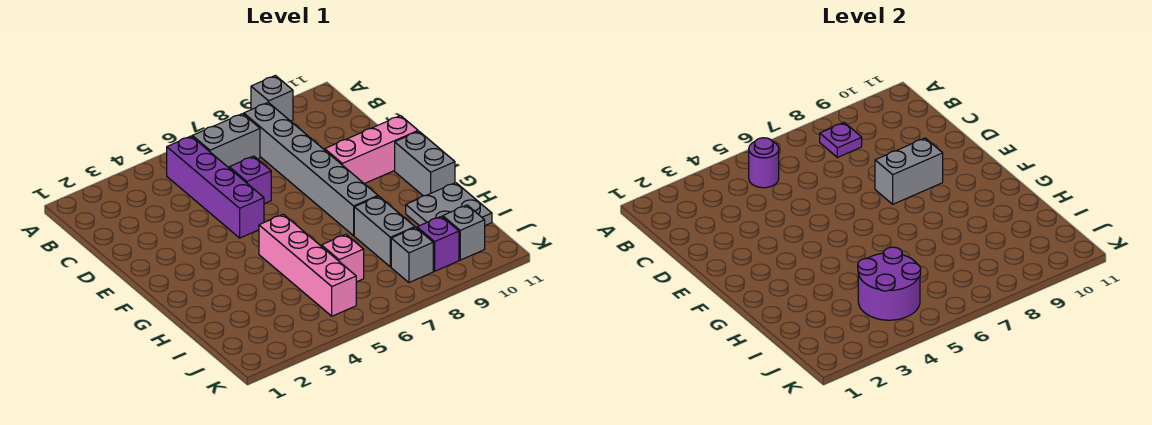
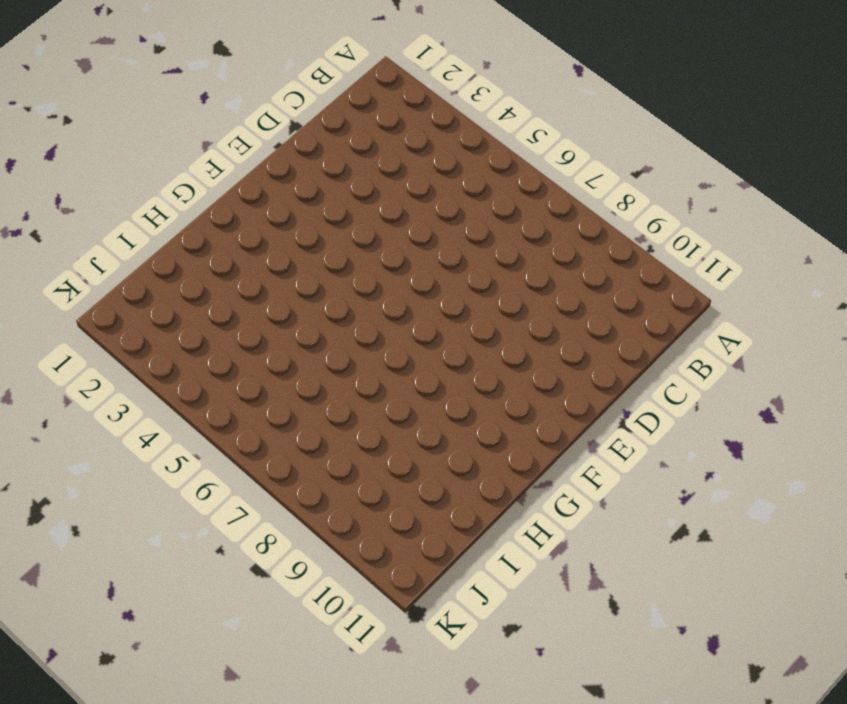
none -> grey 1x1 brick [251,76,293,121]
none -> purple 1x4 brick [166,136,264,238]
none -> grey 1x2 brick [192,114,260,168]

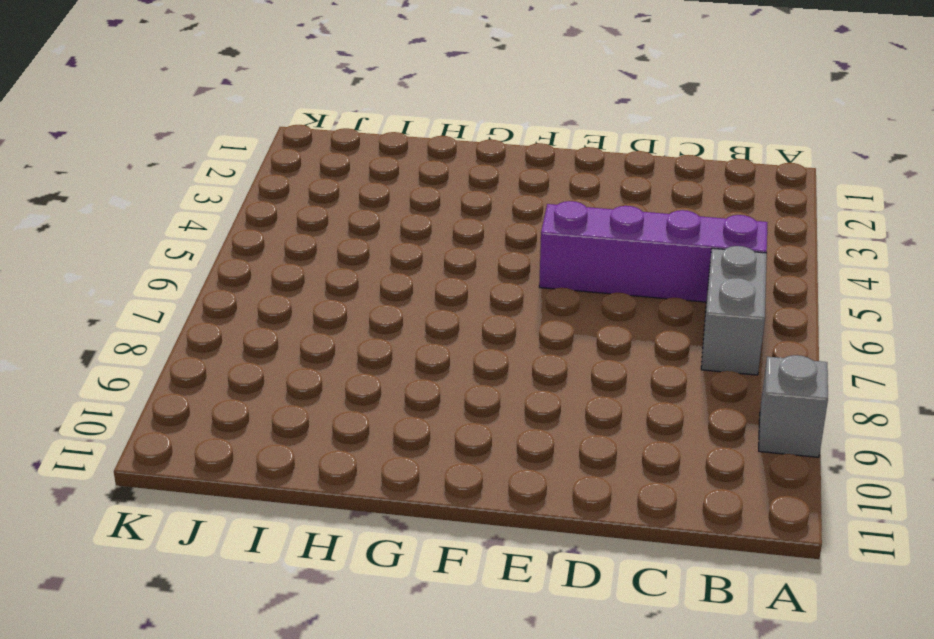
none -> grey 1x6 brick [244,102,378,236]
none -> purple 1x1 brick [229,156,271,204]
none -> pink 1x3 brick [325,116,418,184]

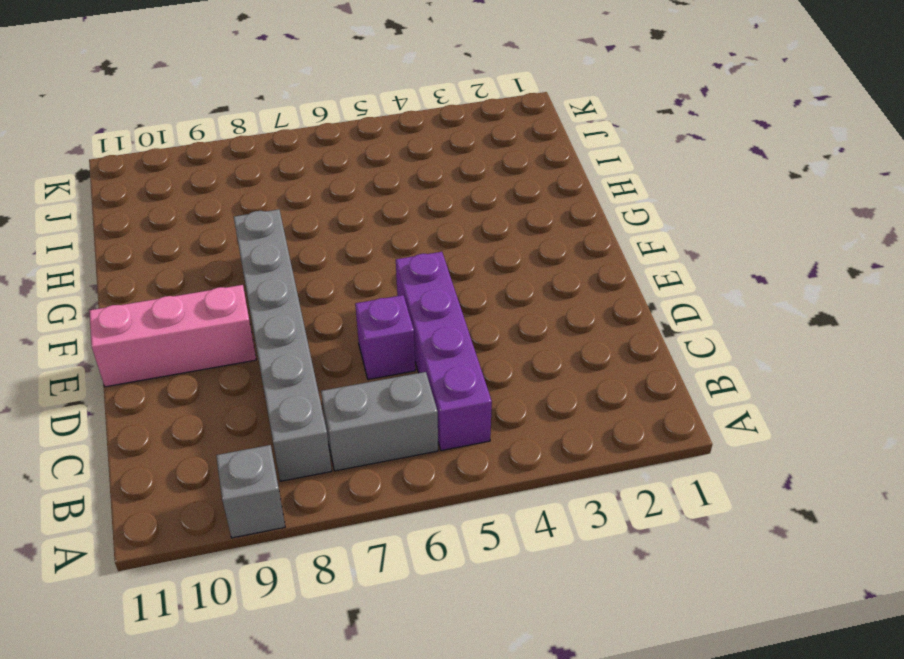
none -> grey 1x2 brick [395,131,455,196]
none -> pink 1x4 brick [259,214,356,316]
none -> grey 1x2 brick [354,196,415,267]

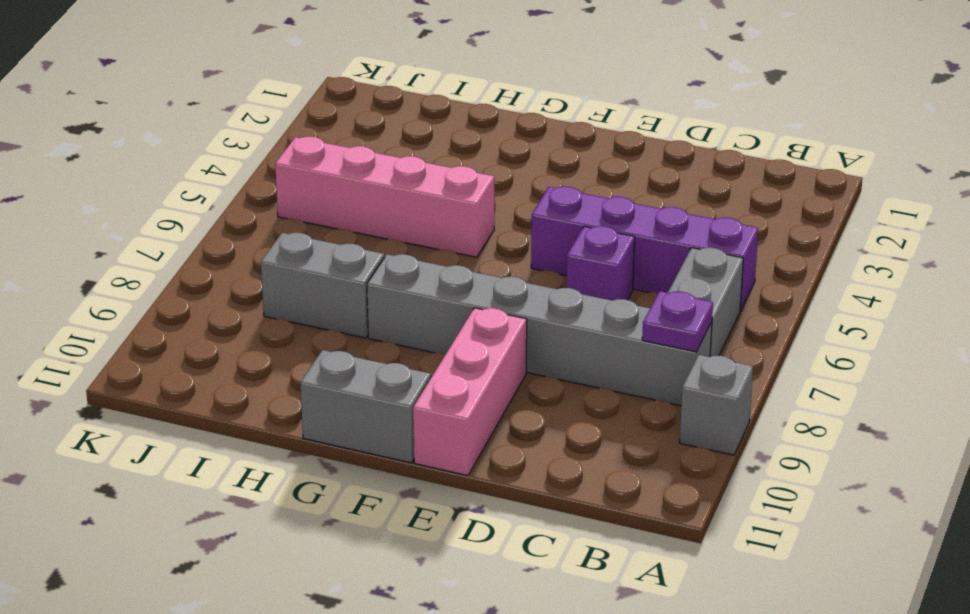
none -> grey 2x2 plate [406,183,492,226]
none -> pink 1x1 brick [322,234,364,282]
none -> grey 1x1 brick [391,228,433,282]

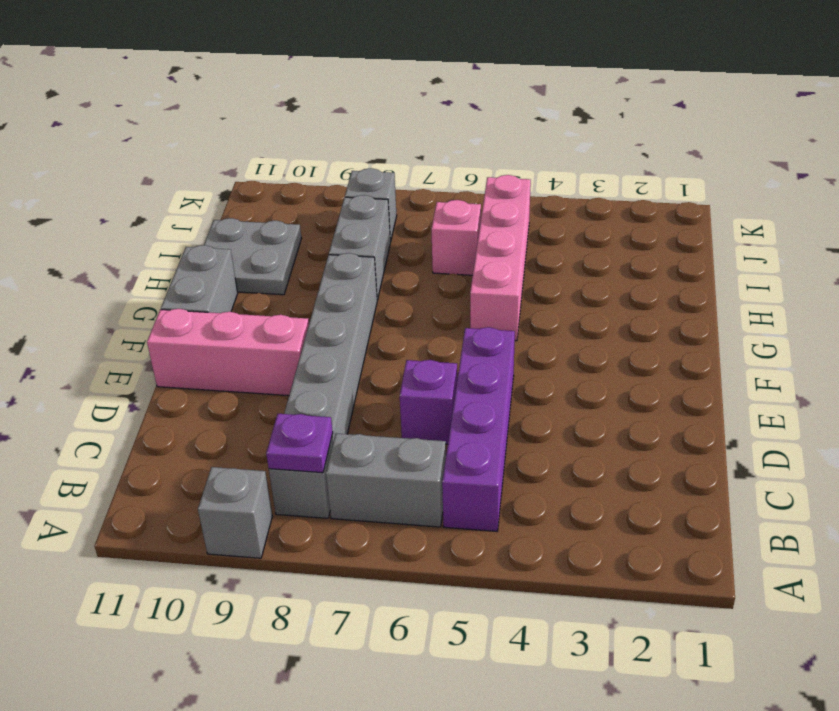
none -> purple 1x1 brick [417,216,459,271]
none -> grey 1x1 brick [443,205,485,260]
none -> purple 1x1 round brick [749,138,779,188]

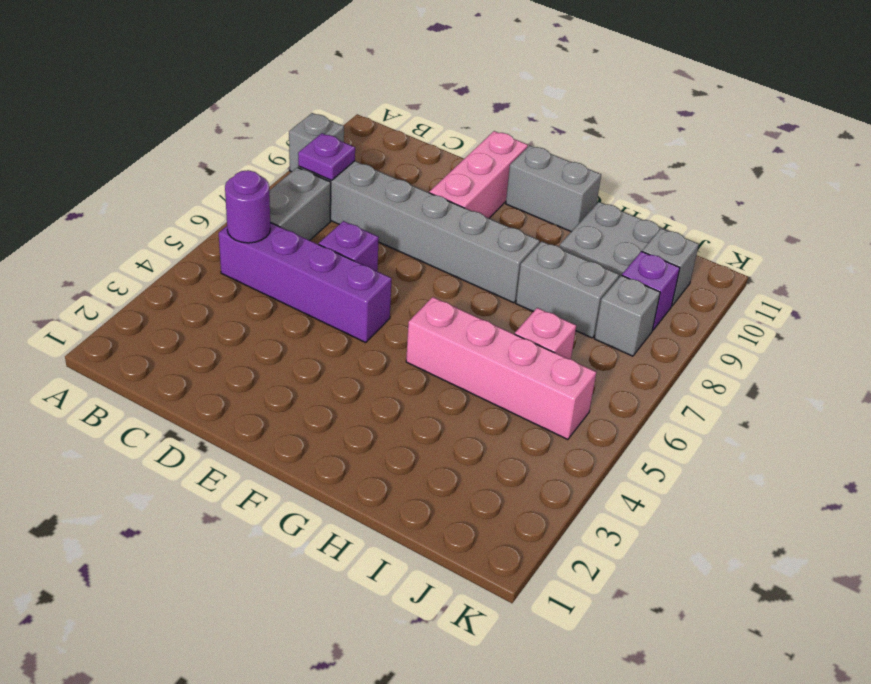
none -> grey 1x2 brick [875,138,943,204]
none -> purple 2x2 round brick [858,247,921,320]

